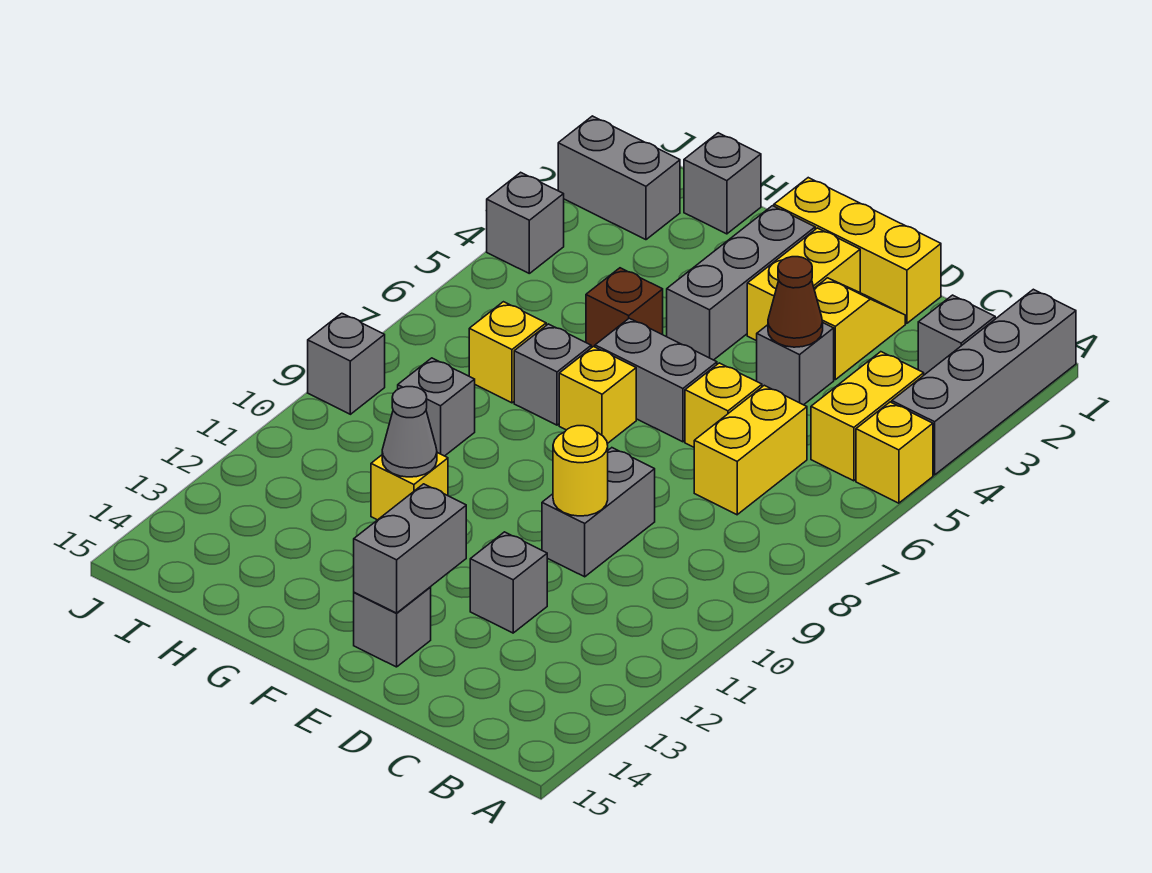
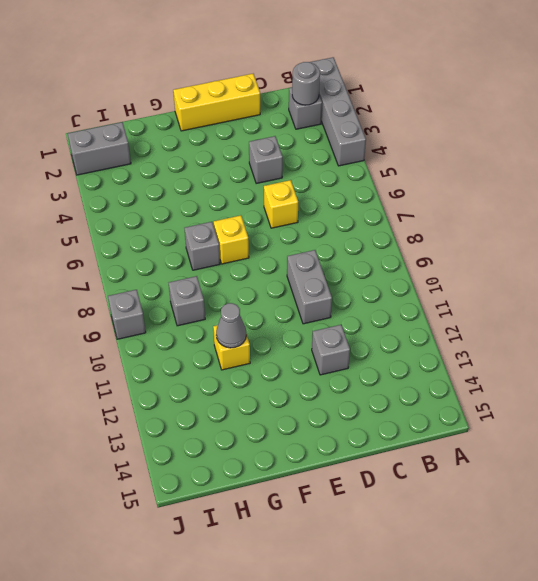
grey 1x1 round brick [292,62,320,105] -> none
none -> yellow 1x1 brick [856,402,933,503]
none -> yellow 1x2 brick [811,352,924,481]
none -> yellow 1x2 brick [694,385,807,515]

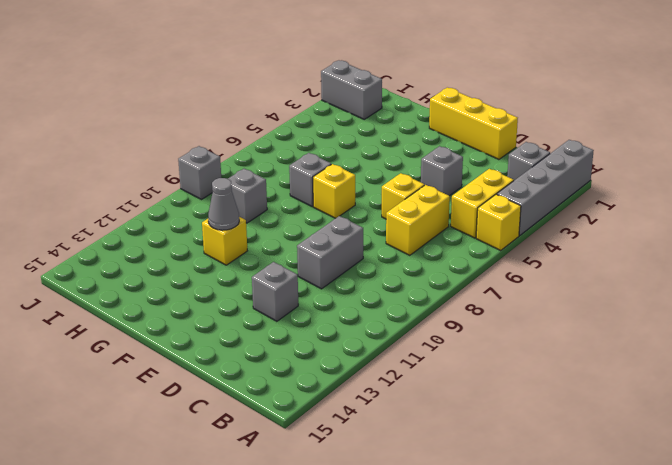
none -> yellow 1x2 slope [814,278,905,380]
none -> yellow 1x2 brick [747,228,860,341]
none -> grey 1x2 brick [595,318,717,442]

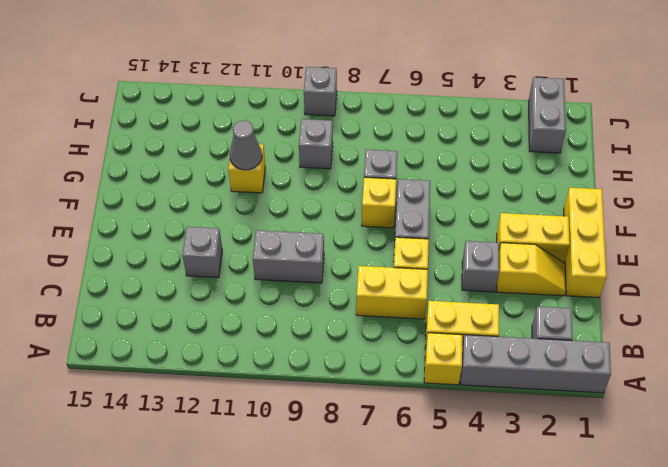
none -> grey 1x1 brick [354,587,431,667]
none -> grey 1x3 brick [667,206,815,360]
none -> brown 1x1 brick [586,268,663,348]

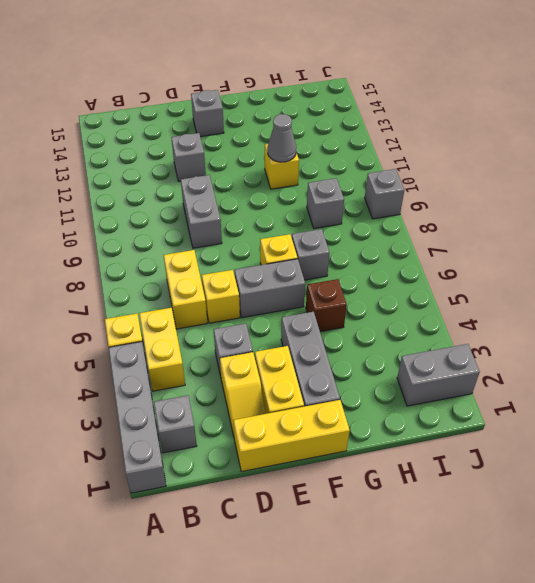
none -> grey 1x1 brick [684,133,761,234]
none -> yellow 1x1 brick [469,302,546,403]
none -> grey 1x1 brick [487,172,564,273]

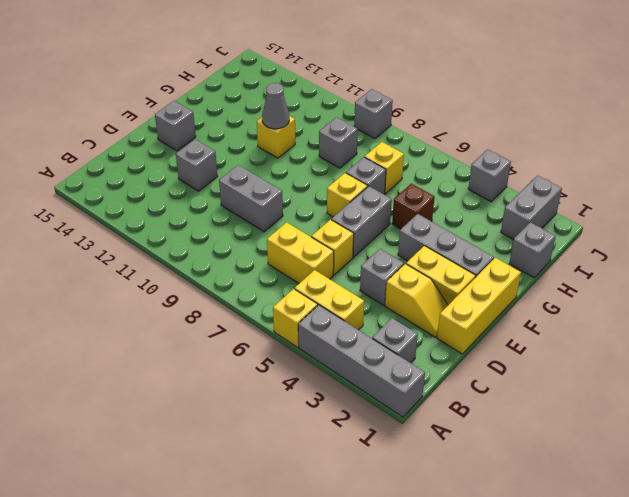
none -> brown 1x1 cone [768,257,823,347]
none -> yellow 1x1 round brick [553,426,608,516]
none -> grey 1x2 brick [354,484,466,613]

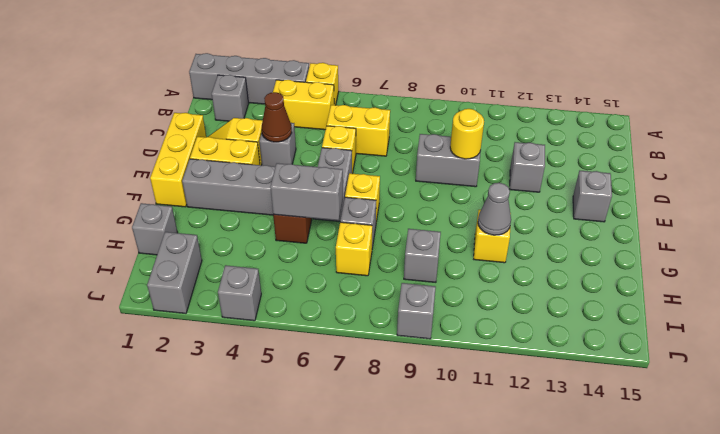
grey 1x2 brick [271,163,343,221] -> grey 1x2 brick moved to [354,484,466,613]

